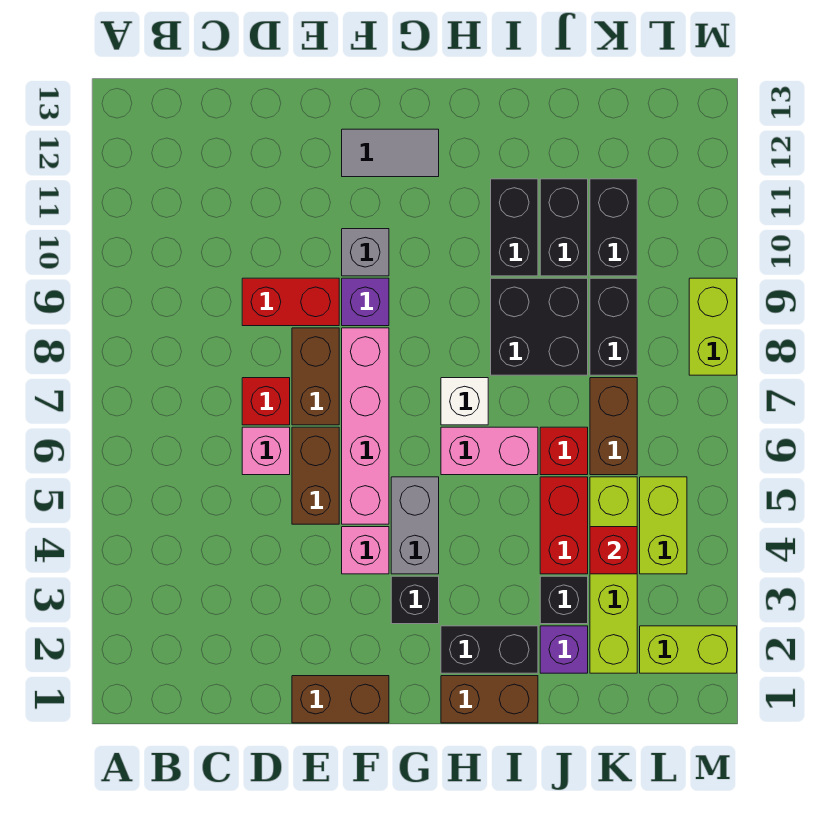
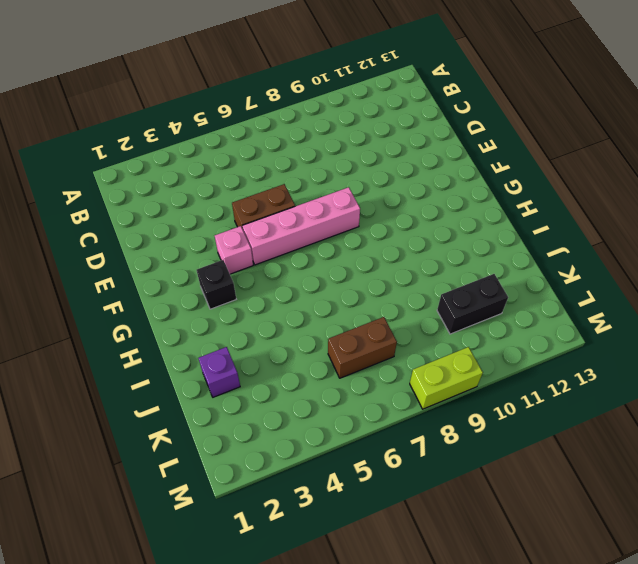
none -> pink 1x1 brick [242,427,290,475]
none -> red 1x1 brick [242,378,290,425]
none -> red 1x2 brick [242,278,339,326]
none -> brown 1x2 brick [292,676,389,723]

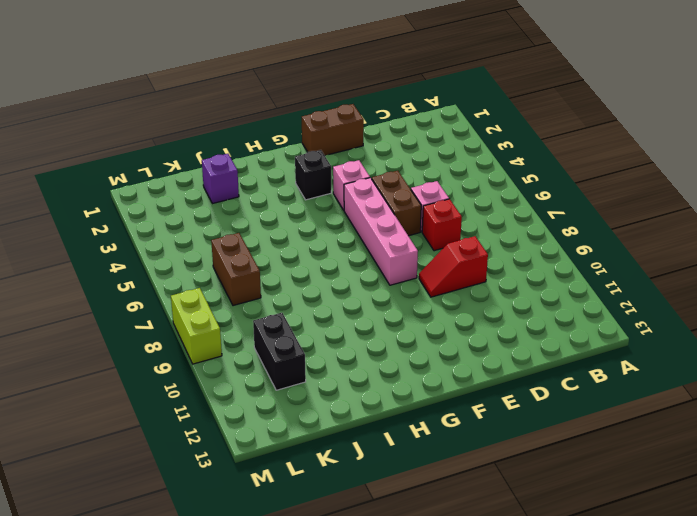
red 1x2 slope [419,236,488,297] -> red 1x2 brick [242,278,339,326]
none -> brown 1x2 brick [292,328,339,425]
none -> purple 1x1 brick [342,278,389,326]
none -> grey 1x1 brick [342,229,389,276]
none -> grey 1x2 tile [342,129,439,177]

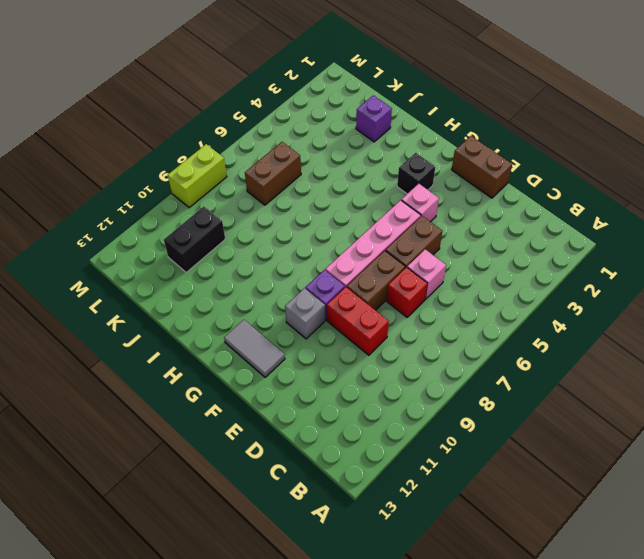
none -> grey 1x2 brick [391,477,439,574]
none -> brown 1x2 brick [441,676,538,723]
none -> black 1x2 brick [441,626,538,673]
none -> pink 1x2 brick [441,427,538,475]

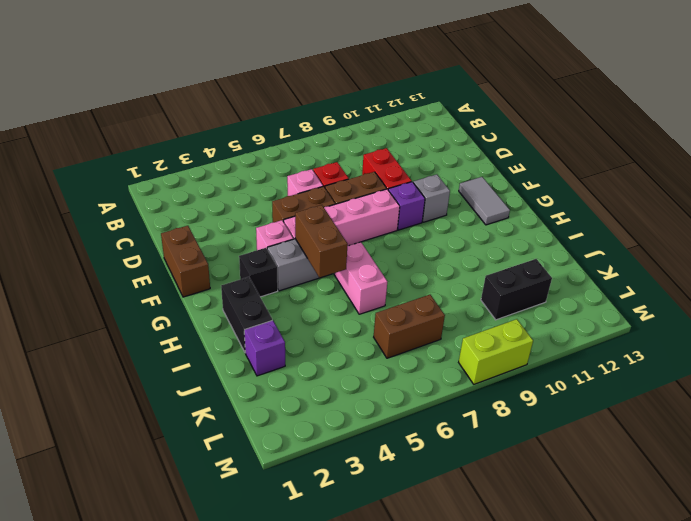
brown 1x2 brick [295,205,348,278] -> brown 1x2 brick moved to [441,676,538,723]
none -> white 1x1 brick [441,378,488,425]
none -> black 2x2 brick [491,278,588,375]
none -> black 1x2 brick [491,179,538,276]
none -> black 1x1 brick [540,576,588,624]

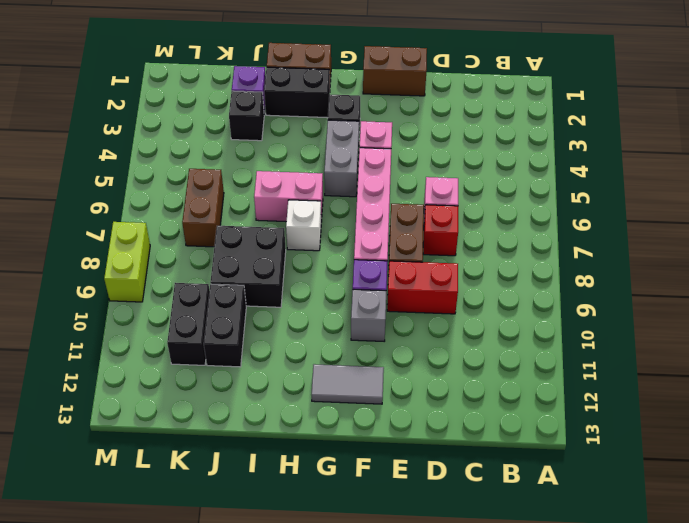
none -> brown 1x2 brick [292,427,339,524]
none -> black 1x2 brick [491,179,538,276]
none -> red 1x2 brick [540,477,588,574]
none -> red 1x1 brick [540,427,588,475]

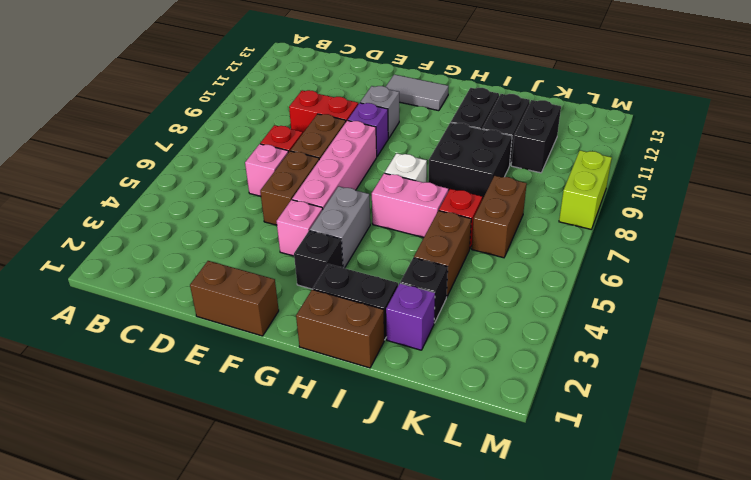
brown 1x2 brick [414,211,471,296] -> red 1x2 brick [540,477,588,574]
none -> lime 1x4 brick [590,477,637,673]
none -> black 1x2 brick [590,278,637,375]
none -> lime 1x2 brick [640,626,737,673]
none -> lime 1x2 brick [640,477,687,574]

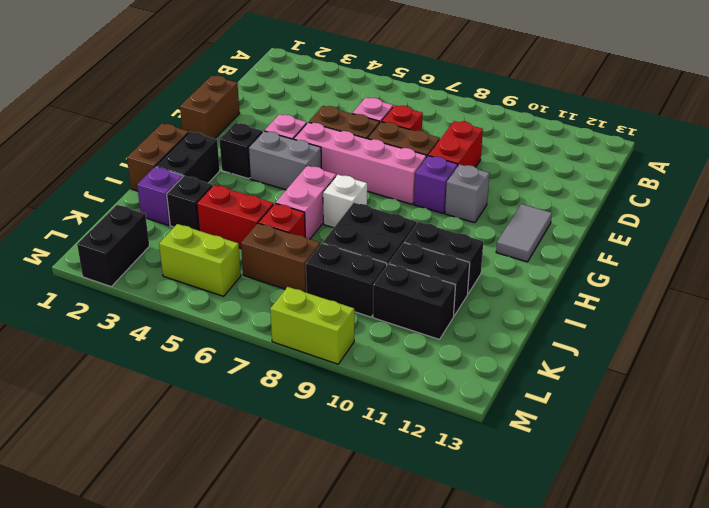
black 1x2 brick [77,205,149,286] -> lime 1x2 brick [640,626,737,673]
none -> lime 1x4 brick [590,477,637,673]
none -> red 1x1 brick [590,527,637,574]

